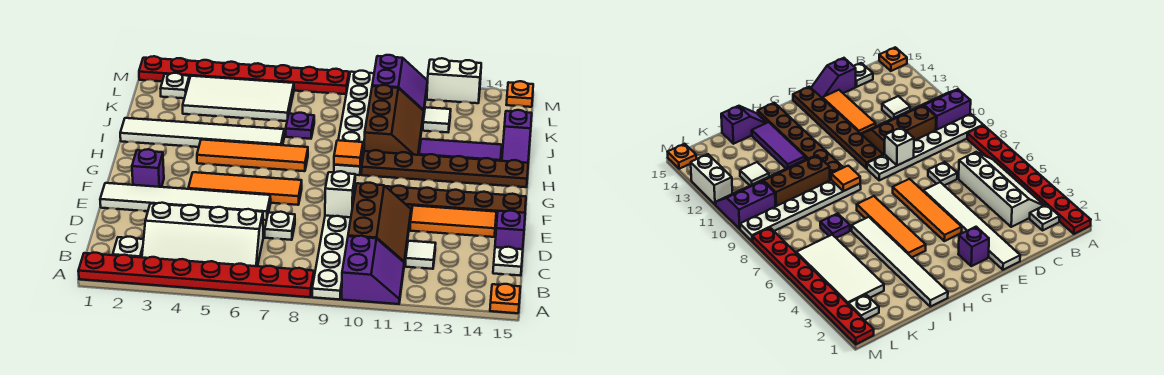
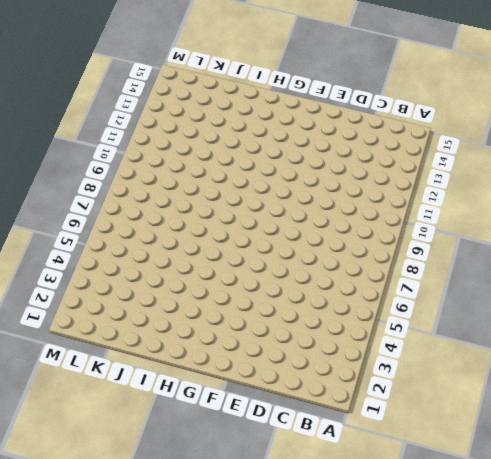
none -> red 1x8 plate [78,253,314,297]
none -> white 1x6 plate [312,184,356,300]
none -> purple 2x2 slope [342,236,404,304]
none -> orange 1x1 plate [490,284,520,313]

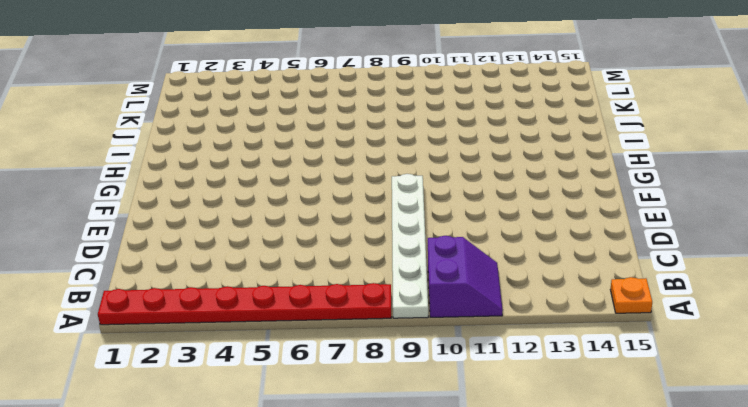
none -> white 1x1 plate [113,237,144,257]
none -> white 2x4 slope [142,203,263,266]
none -> brown 2x3 slope [348,183,411,263]
none -> white 1x1 tile [406,241,436,269]

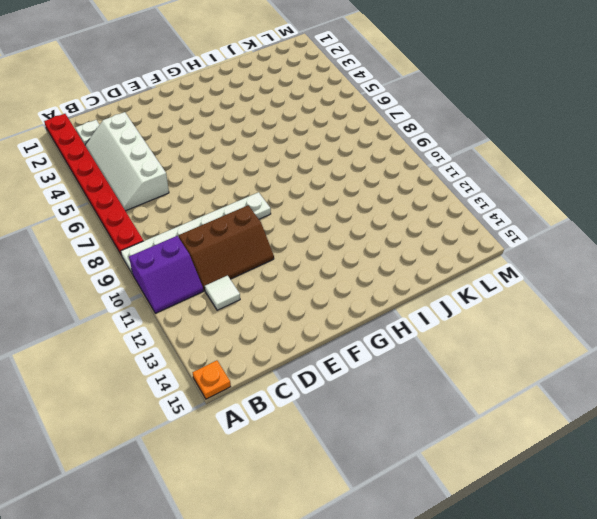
none -> white 1x1 plate [493,247,523,276]
none -> white 1x1 plate [265,212,295,240]
none -> purple 1x2 slope [495,211,525,249]
none -> white 1x6 tile [100,183,271,220]

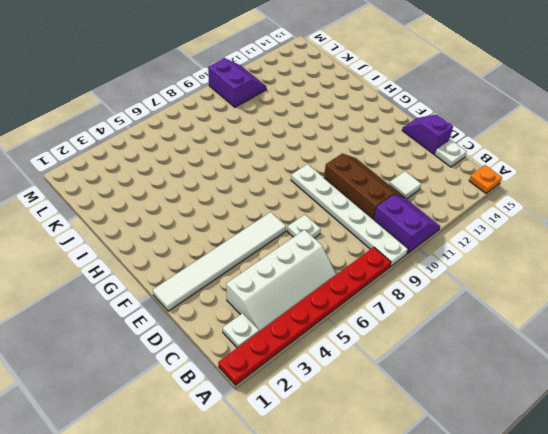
none -> orange 1x3 tile [410,206,496,237]
none -> purple 1x1 brick [132,149,164,187]
none -> orange 1x4 tile [188,172,302,205]
none -> brown 1x6 plate [375,184,526,220]

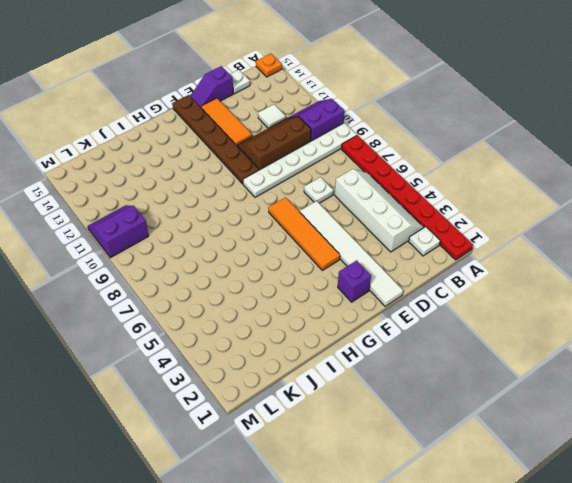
none -> orange 1x4 tile [197,140,308,171]
none -> white 1x6 plate [334,71,374,175]
none -> brown 1x6 plate [361,150,528,187]
none -> white 1x6 tile [120,118,284,147]

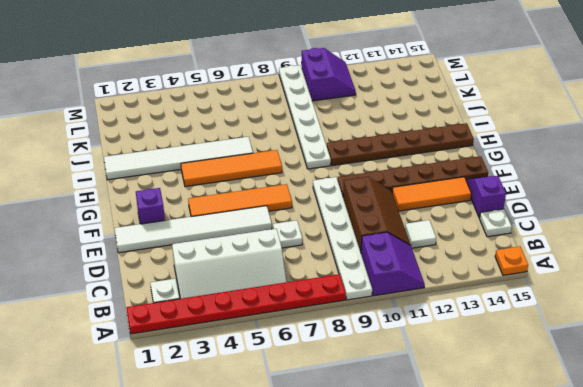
none -> brown 2x3 slope [364,85,424,155]
none -> purple 1x3 tile [419,139,502,161]
none -> purple 1x2 slope [502,110,532,163]
none -> purple 1x1 plate [286,113,314,139]

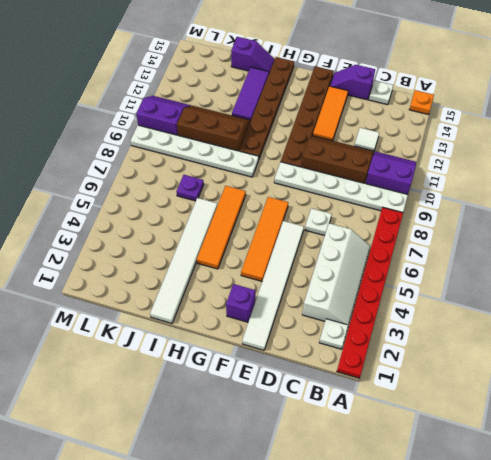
none -> white 2x4 tile [183,76,294,121]
none -> white 1x1 tile [423,107,451,132]
none -> white 1x1 plate [161,73,189,98]
none -> red 1x8 plate [139,56,349,94]

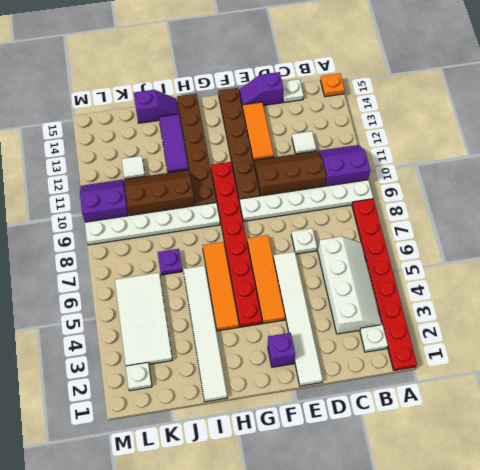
red 1x8 plate [211,162,262,327] -> red 1x8 plate moved to [139,56,349,94]
none -> white 1x2 brick [427,58,481,103]
none -> orange 1x1 plate [506,81,533,107]
none -> white 1x1 brick [325,171,355,217]
none -> orange 1x1 tile [334,140,363,166]

